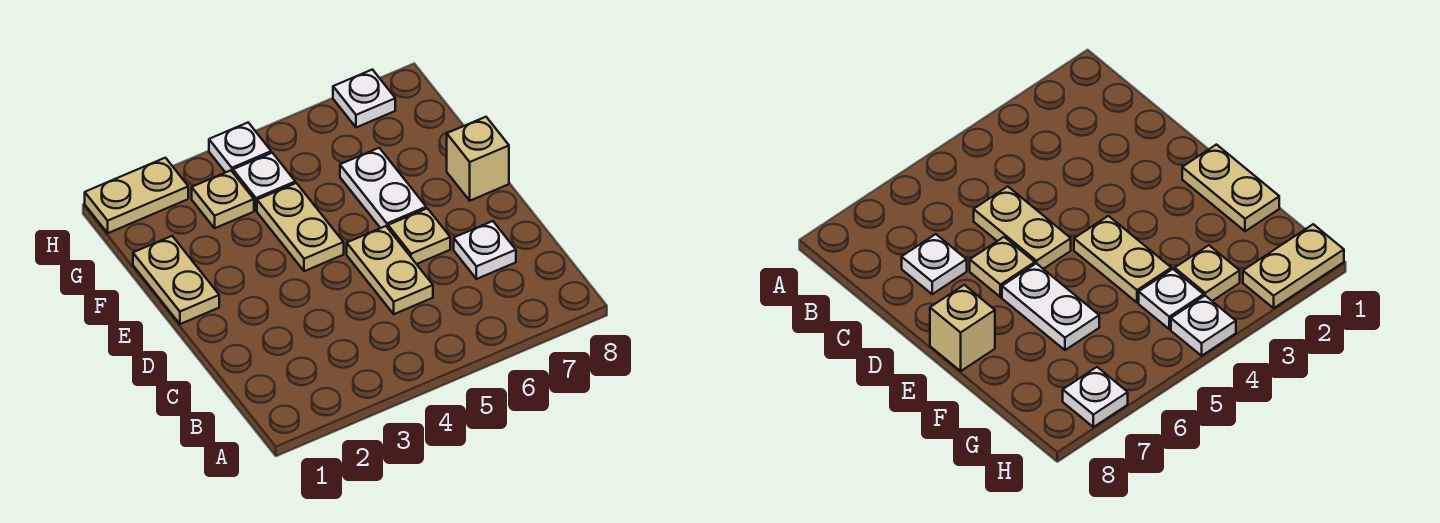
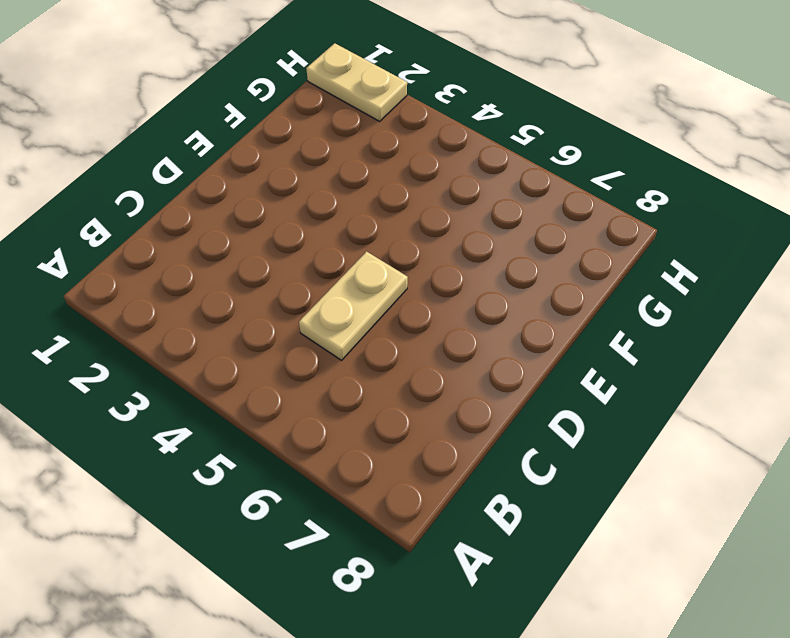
none -> white 1x1 plate [454,221,516,279]
none -> tan 1x1 plate [388,208,450,264]
none -> tan 1x2 plate [133,236,219,324]

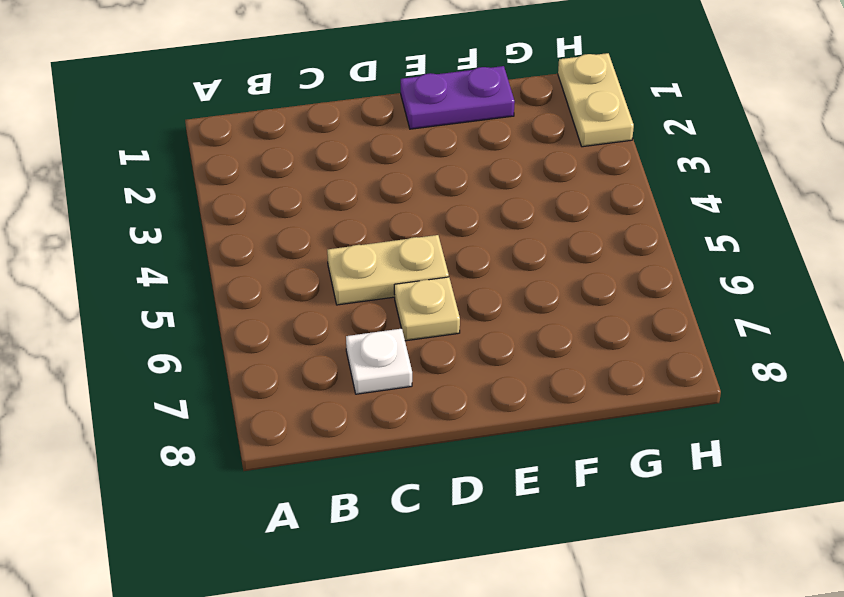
purple 1x2 plate [401,66,515,129] -> tan 1x2 plate [133,236,219,324]
none -> tan 1x2 plate [257,183,344,271]
none -> white 1x2 plate [340,148,426,228]
none -> tan 1x1 brick [447,117,509,201]

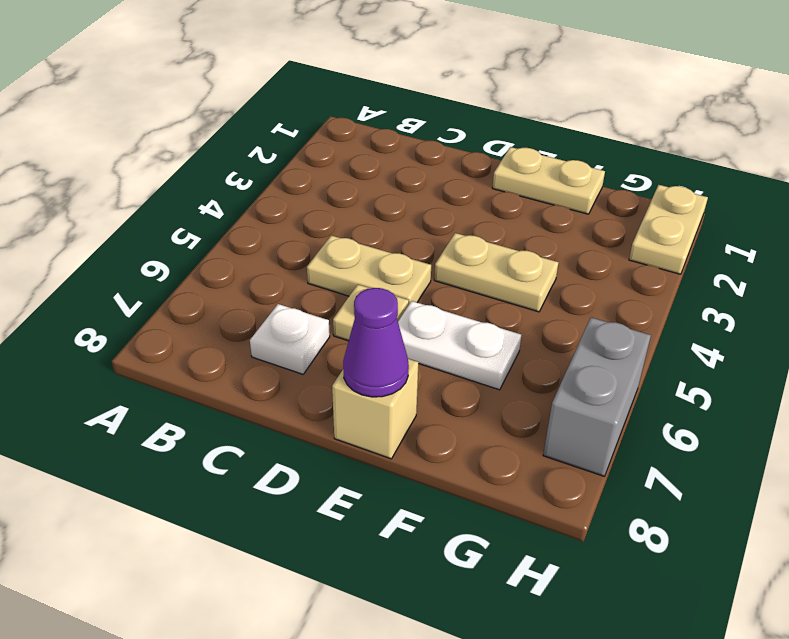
purple 1x1 cone [343,288,409,397] -> none
grey 1x2 brick [543,317,651,476] -> white 1x1 plate [333,70,395,127]
none -> tan 1x1 plate [192,170,254,228]
none -> white 1x1 plate [233,153,295,211]
none -> white 1x1 plate [209,123,271,172]

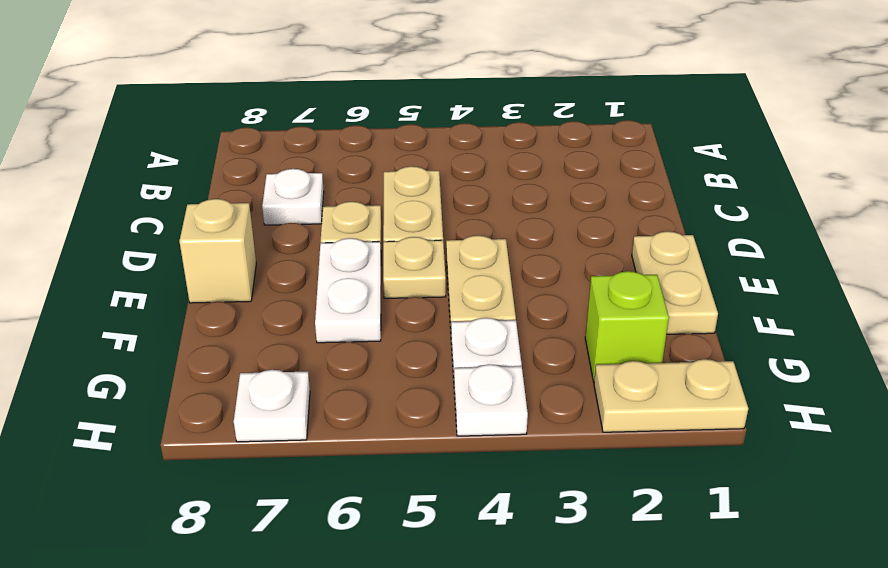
tan 1x1 plate [383,237,446,298] -> tan 1x1 plate moved to [192,170,254,228]
lime 1x1 brick [585,271,669,382] -> none

